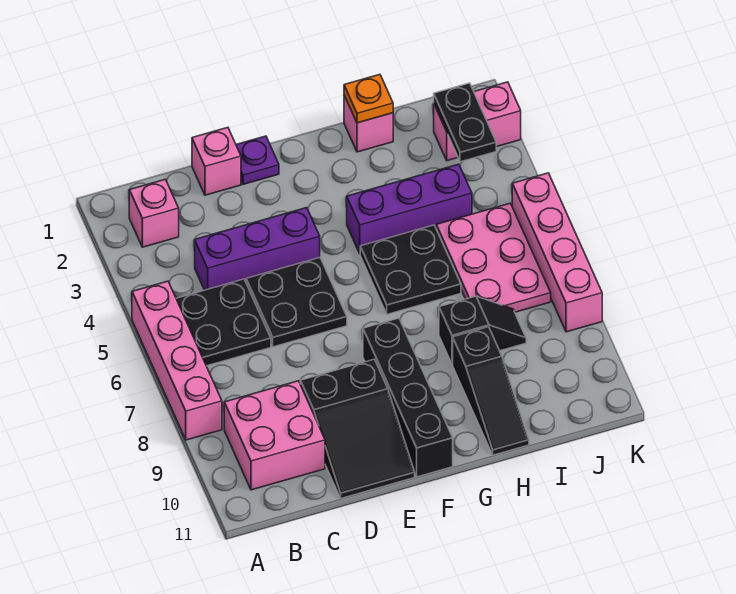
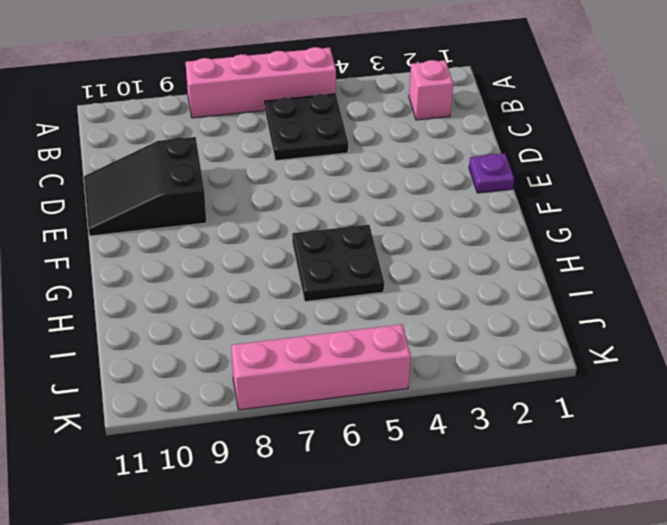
none -> pink 2x2 brick [224,381,325,490]
none -> purple 1x3 brick [195,208,320,290]
none -> pink 1x1 brick [192,128,241,195]

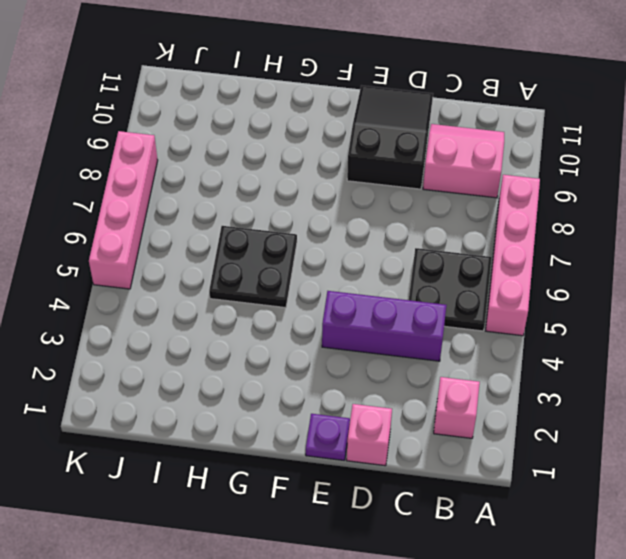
pink 2x2 slope [423,124,504,198] -> pink 2x2 brick [224,381,325,490]
none -> black 2x2 plate [246,258,347,347]
none -> black 1x4 brick [363,318,453,477]
none -> purple 1x3 brick [347,164,472,253]

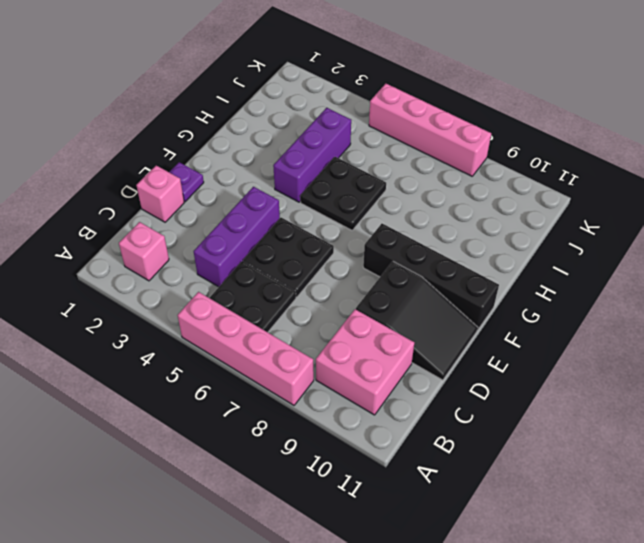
none -> pink 1x1 brick [344,95,393,152]
none -> black 1x2 slope [439,296,526,364]
none -> black 1x3 slope [453,327,529,455]

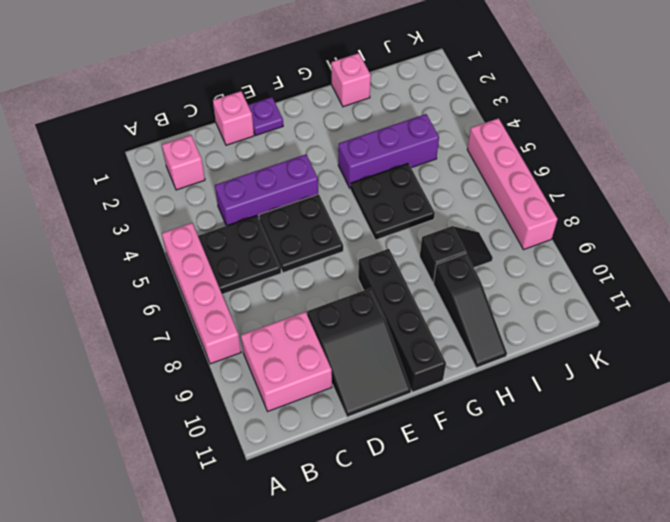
none -> pink 2x3 plate [436,203,551,312]
none -> pink 1x2 brick [434,82,521,161]
none -> orange 1x1 plate [344,75,393,123]

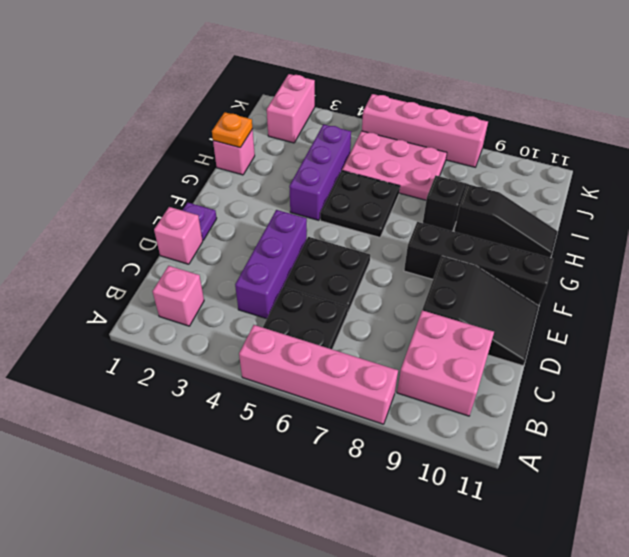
none -> black 1x2 plate [434,83,496,162]

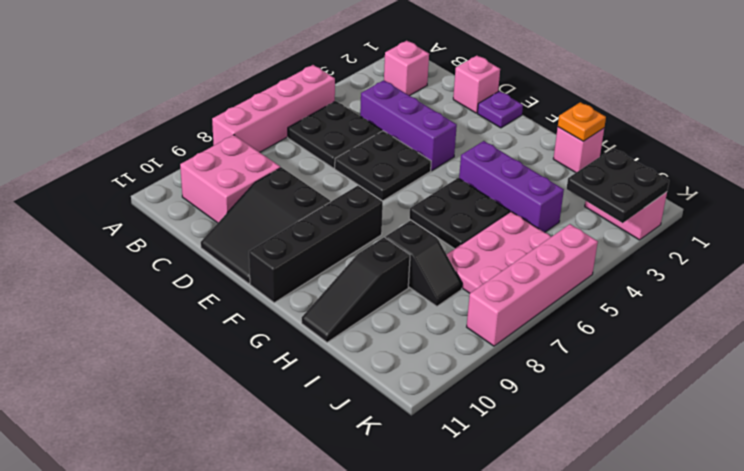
black 2x2 plate [567,148,669,223] -> black 1x2 plate [434,83,496,162]

